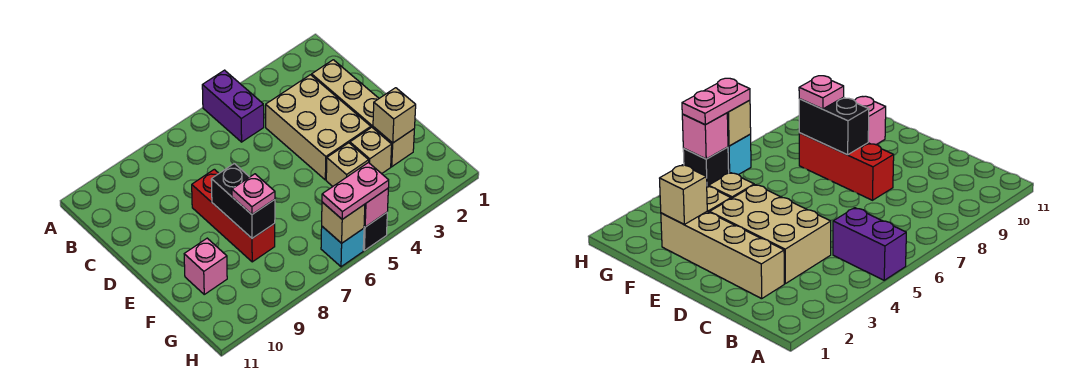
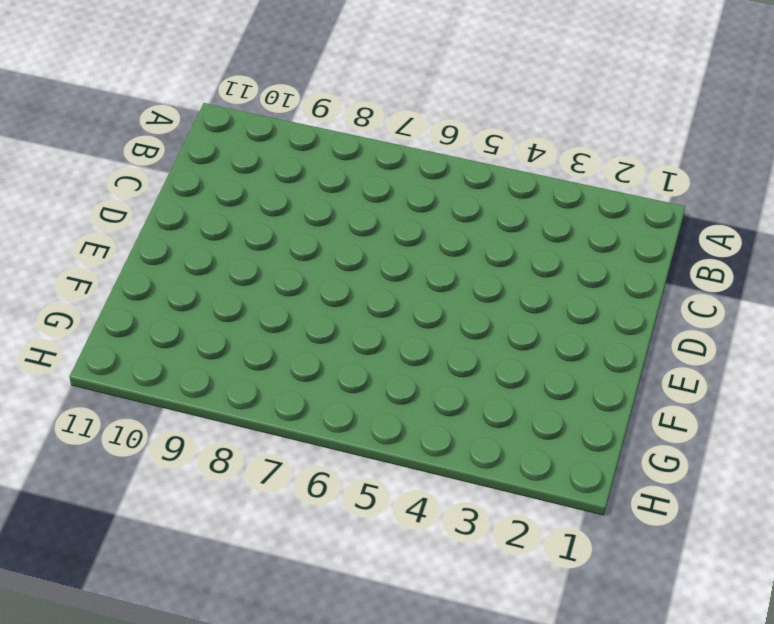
none -> purple 1x2 brick [202,70,264,142]
none -> tan 1x4 brick [312,60,414,167]
none -> tan 2x3 brick [266,75,371,180]

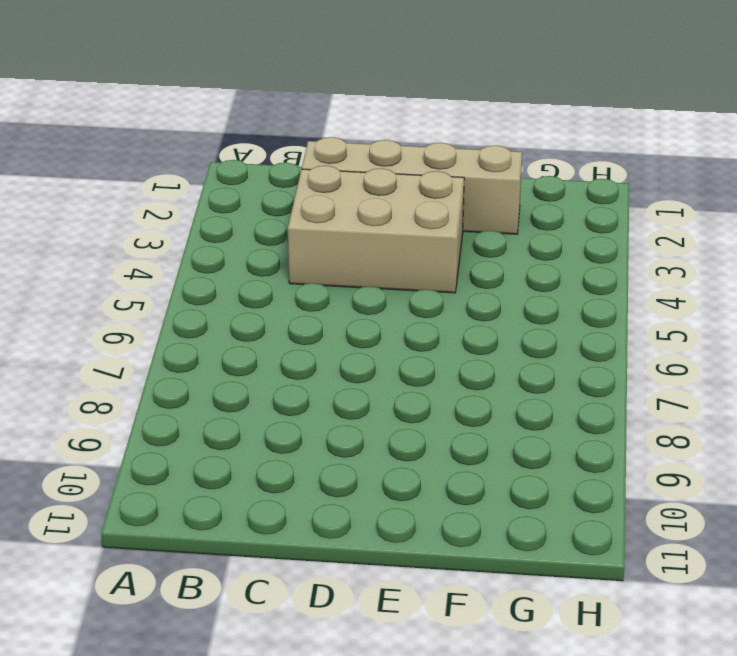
none -> purple 1x2 brick [202,70,264,142]
none -> red 1x3 brick [192,169,275,262]
none -> tan 1x1 brick [350,127,392,174]

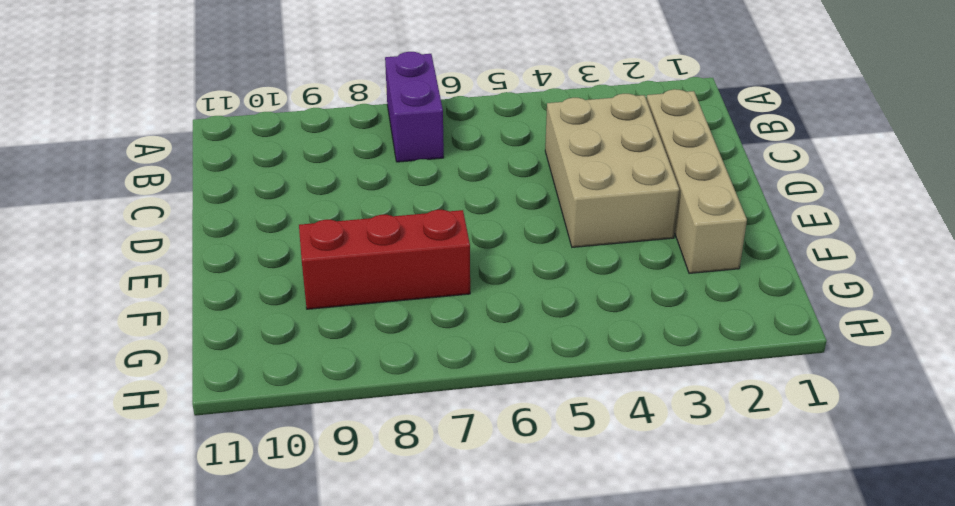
purple 1x2 brick [385,52,444,162] -> purple 1x2 brick moved to [202,70,264,142]
red 1x3 brick [299,210,470,309] -> red 1x3 brick turned to [192,169,275,262]
none -> tan 1x1 brick [350,127,392,174]
none -> tan 1x1 brick [326,143,369,186]
none -> pink 1x1 brick [184,238,227,294]

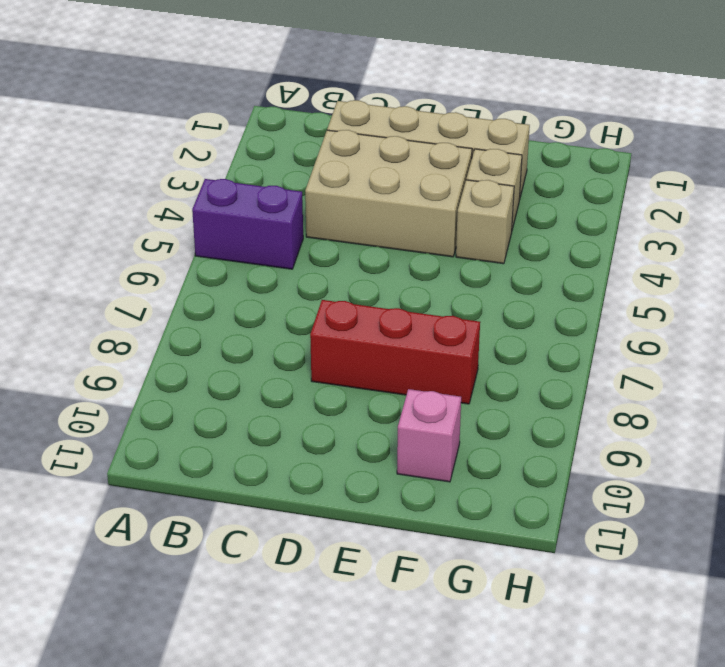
none -> black 1x1 brick [363,213,387,250]
none -> cyan 1x1 brick [321,227,364,267]
none -> black 1x2 brick [211,164,275,238]

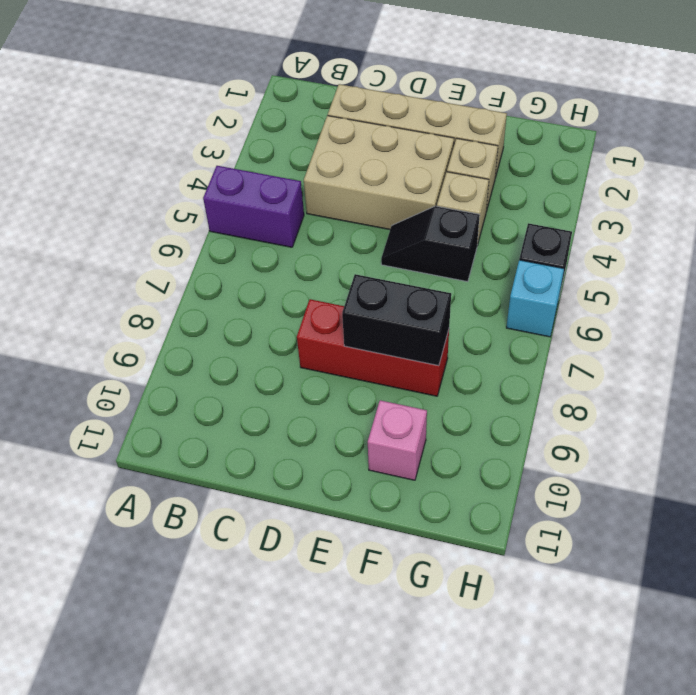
black 1x2 slope [381,206,480,282] -> none
none -> tan 1x1 brick [373,88,416,143]
none -> pink 1x1 brick [364,189,388,227]
none -> tan 1x1 brick [322,202,365,243]

